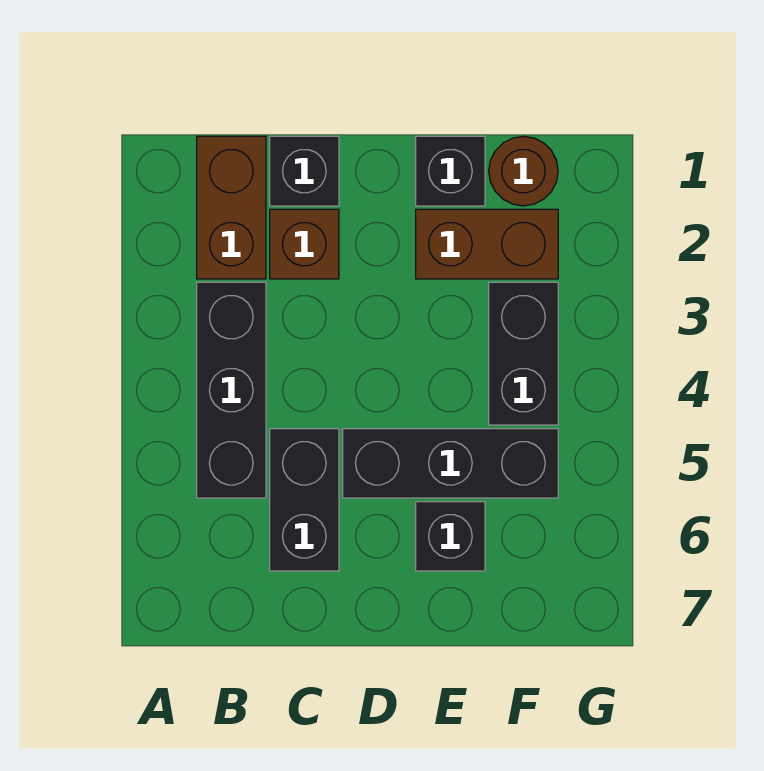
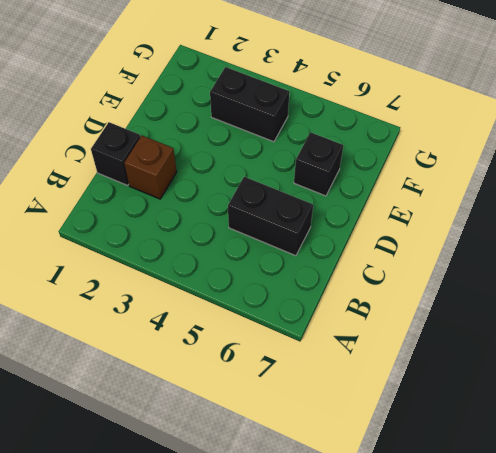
none -> brown 1x2 brick [197,136,266,279]
none -> black 1x3 brick [197,282,266,498]

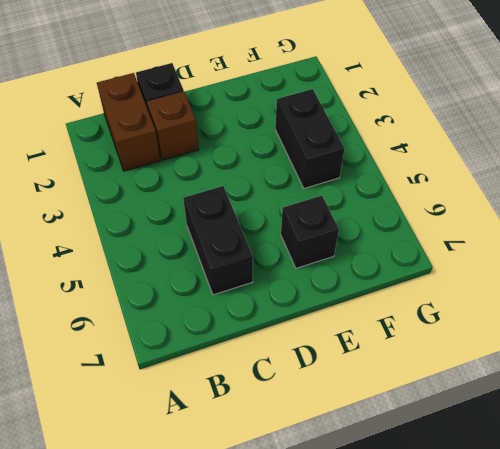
none -> black 1x3 brick [197,282,266,498]
none -> black 1x3 brick [343,429,558,498]

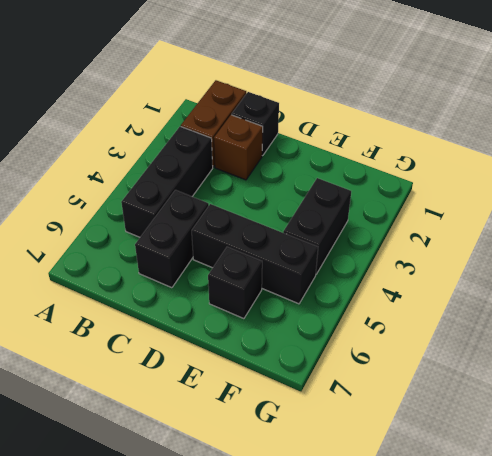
none -> black 1x1 brick [416,136,485,206]
none -> brown 1x2 brick [416,209,558,279]

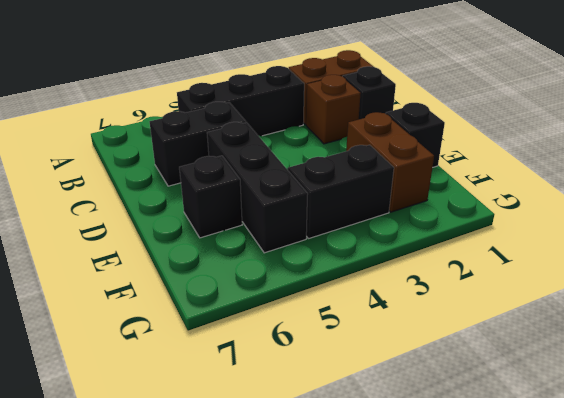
none -> brown 1x1 round brick [489,136,558,206]

